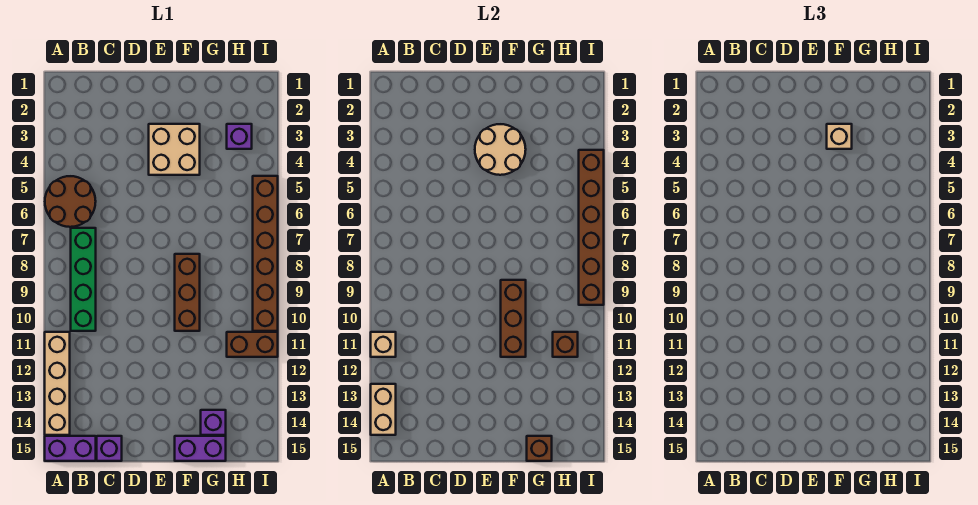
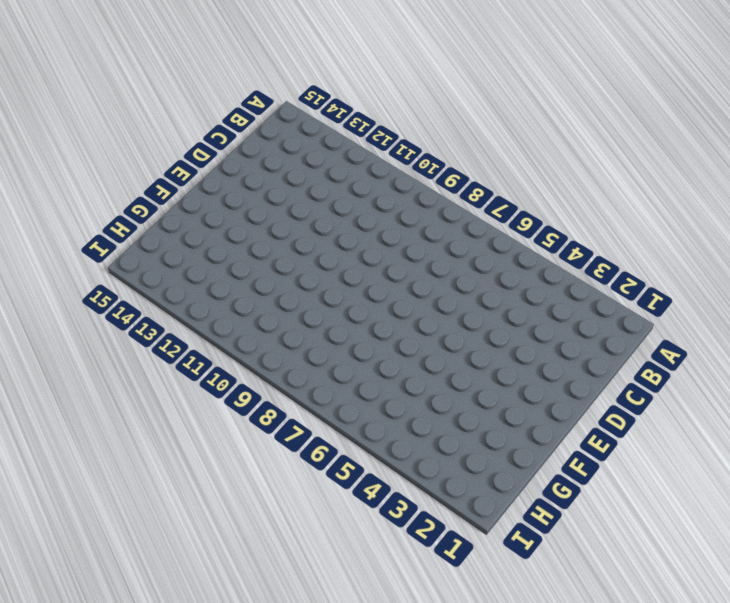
none -> brown 2x2 round brick [45,176,96,227]
none -> tan 1x4 brick [45,332,70,435]
none -> purple 1x2 brick [45,436,96,461]

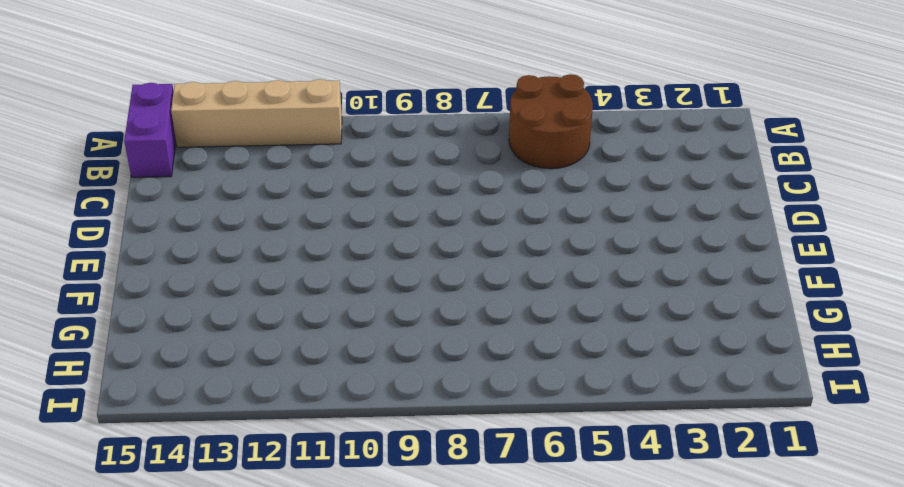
none -> green 1x4 brick [71,228,96,331]
none -> purple 1x1 brick [97,436,122,461]
none -> tan 2x2 brick [149,124,200,175]

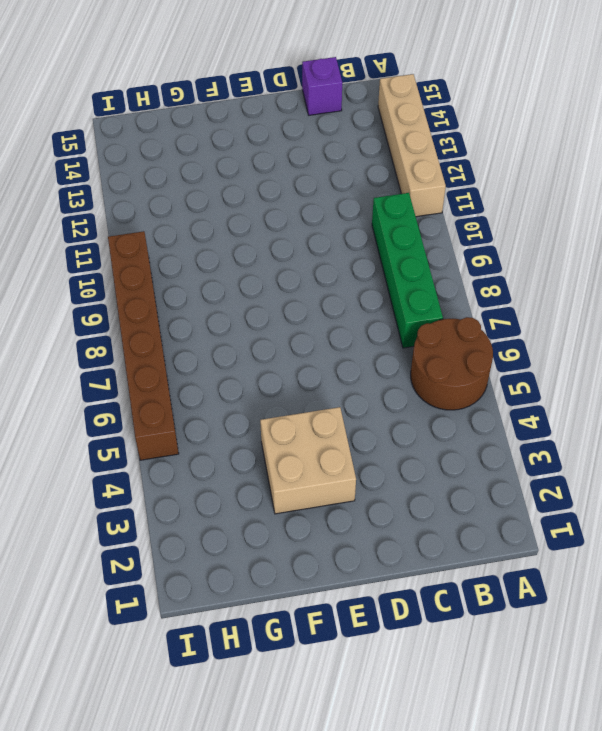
none -> purple 1x2 brick [45,436,96,461]
none -> brown 1x3 brick [175,254,200,331]
none -> purple 1x2 brick [175,436,226,461]

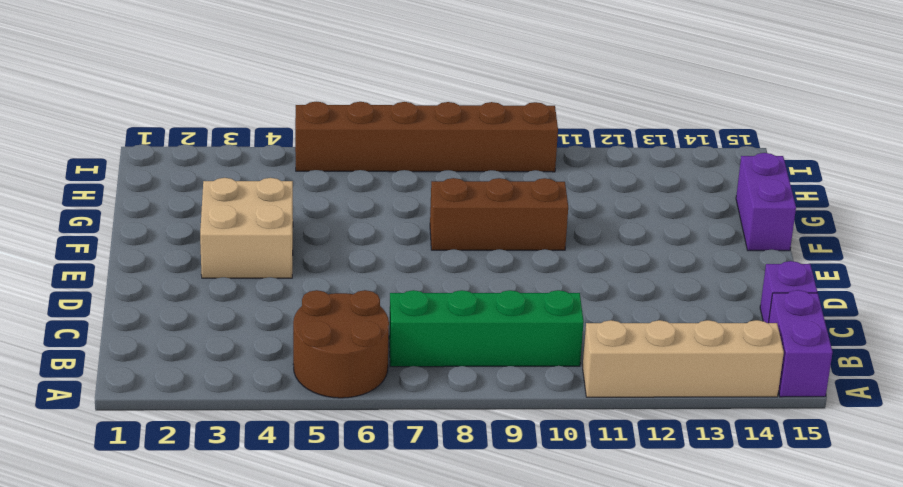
none -> purple 1x1 brick [201,410,226,435]
none -> purple 1x1 brick [227,124,252,149]
none -> brown 1x2 brick [227,332,278,357]

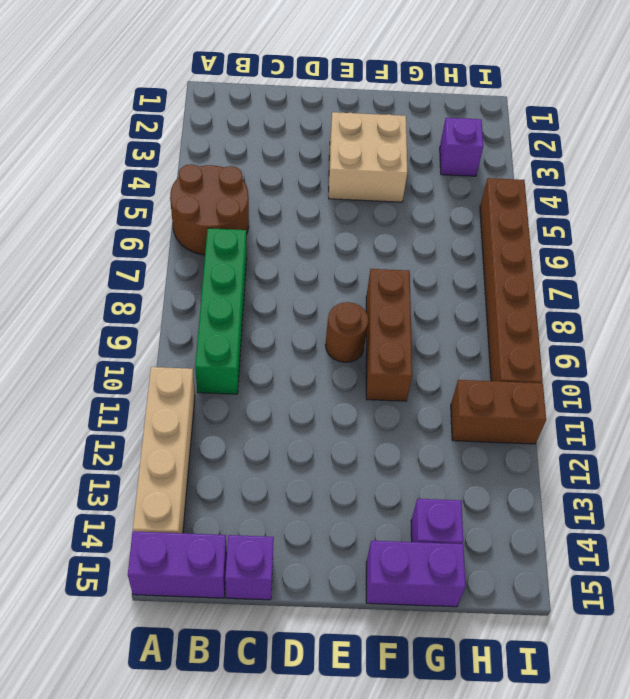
brown 1x1 round brick [325,302,368,362] -> none
none -> tan 1x1 brick [371,332,396,357]
none -> tan 1x2 brick [371,384,396,435]
none -> tan 2x2 round brick [475,124,526,175]

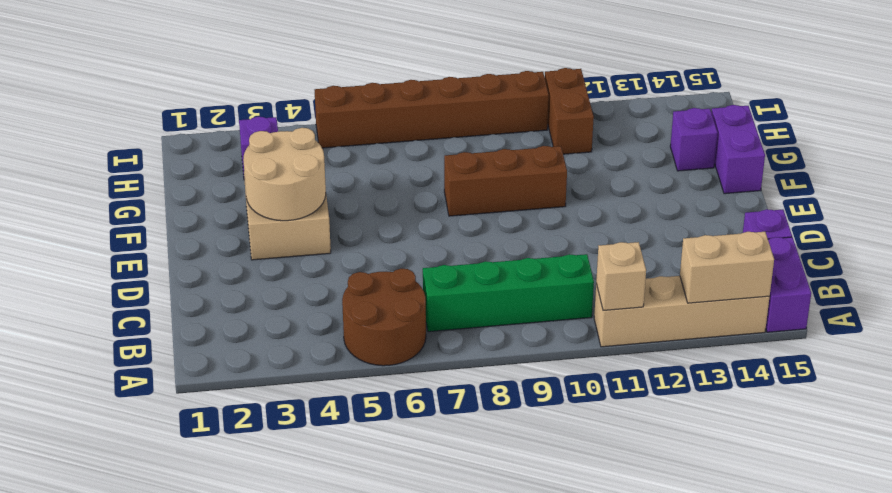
none -> brown 1x3 brick [501,280,526,357]
none -> brown 1x1 brick [527,436,552,461]
none -> brown 1x1 brick [553,332,578,357]

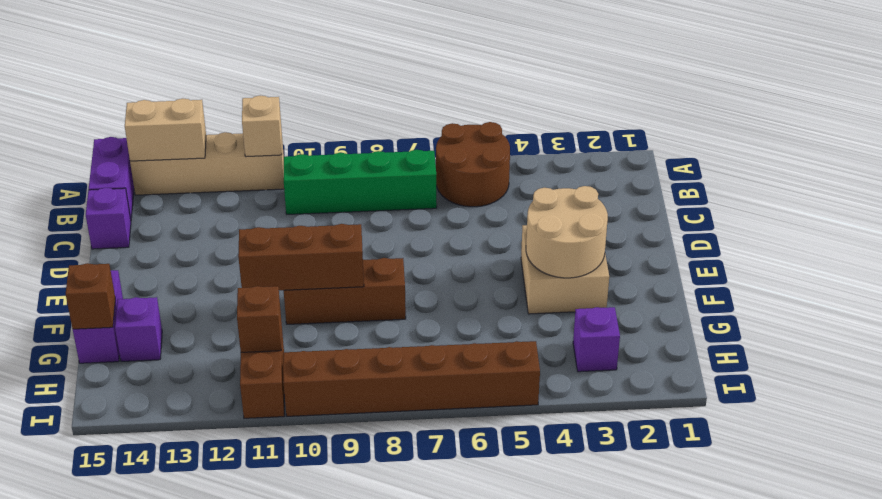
none -> brown 1x6 brick [579,150,604,305]
none -> tan 1x1 brick [827,124,852,149]

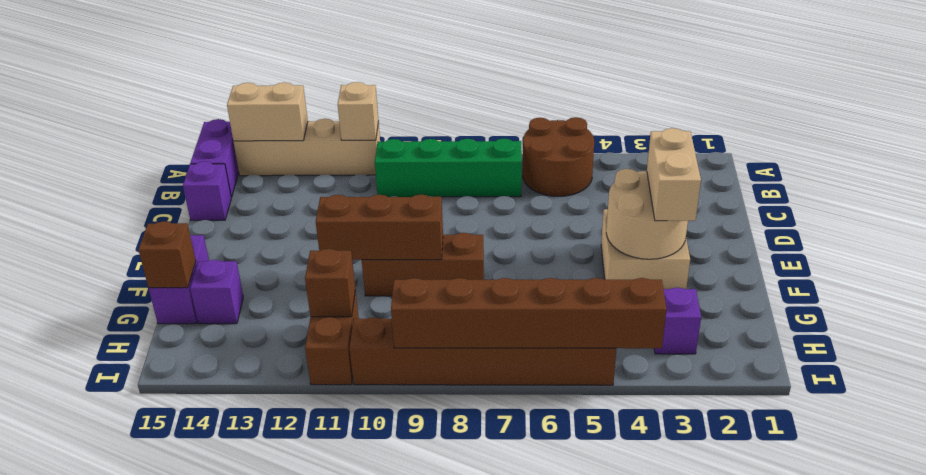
tan 1x2 brick [647,128,701,221] -> tan 1x1 brick [827,124,852,149]

